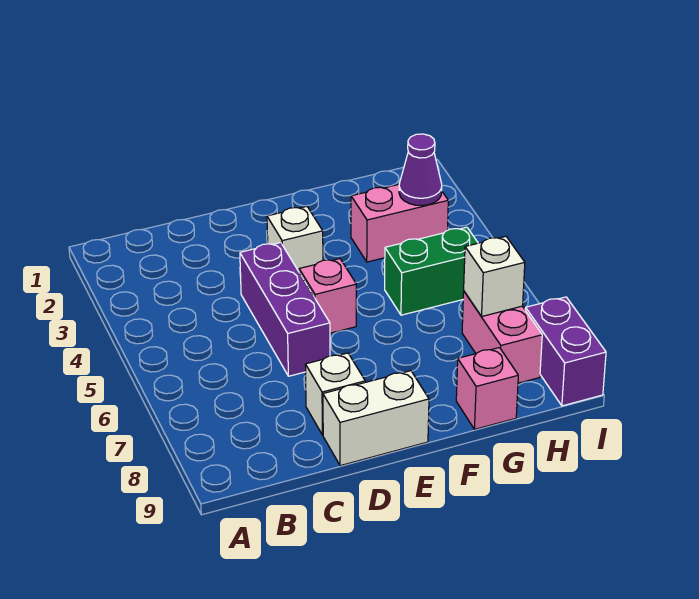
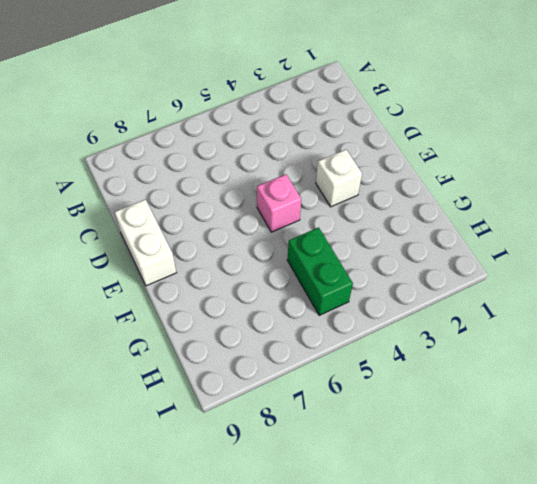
none -> purple 1x3 brick [240,243,330,376]
none -> white 1x1 brick [305,353,365,435]
none -> pink 1x2 brick [351,184,448,262]

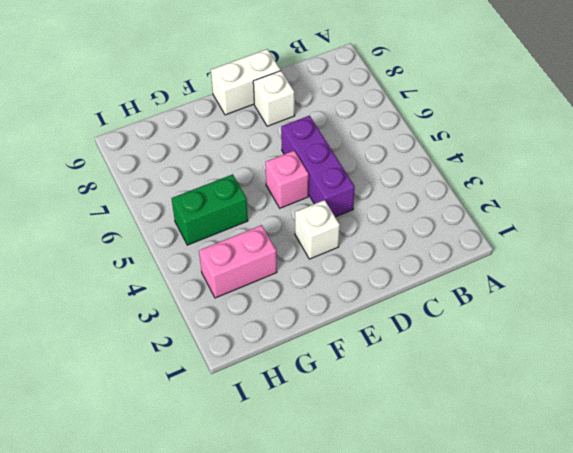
none -> pink 1x1 brick [456,348,518,429]
none -> pink 1x2 brick [462,292,542,383]
none -> purple 1x2 brick [525,297,606,406]

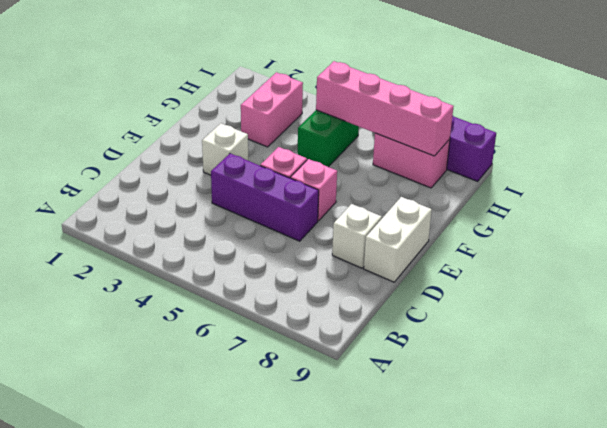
pink 1x1 brick [290,159,337,221] -> pink 1x1 brick moved to [456,348,518,429]
pink 1x4 brick [316,61,454,156] -> white 1x1 brick [464,236,525,316]
none -> purple 1x1 cone [399,134,442,206]

